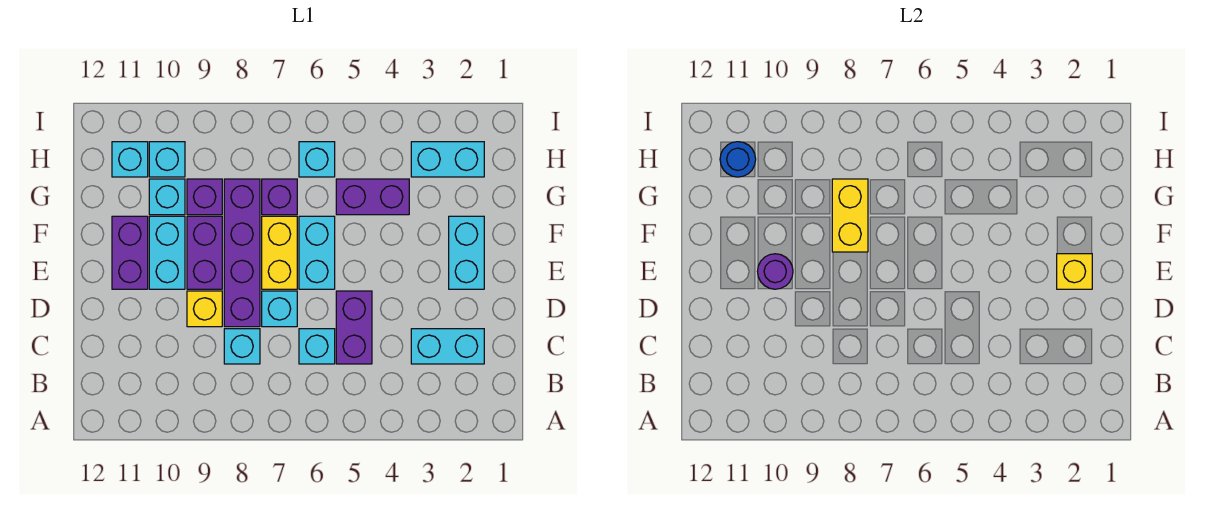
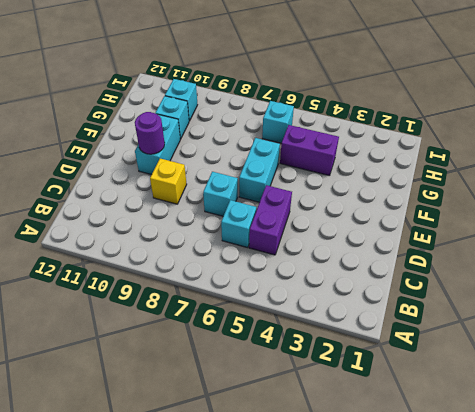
none -> cyan 1x2 brick [411,329,484,364]
none -> cyan 1x1 brick [224,329,260,364]
none -> purple 1x4 brick [224,179,260,327]

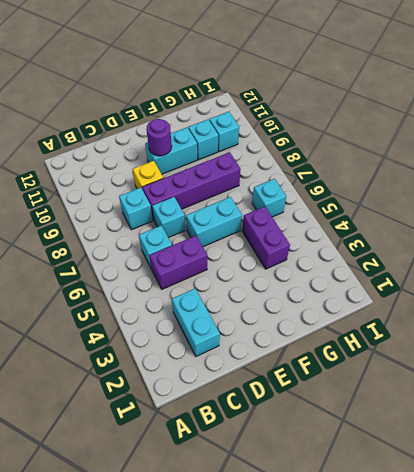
none -> cyan 1x2 brick [449,216,484,289]
none -> yellow 1x2 brick [262,216,297,289]
none -> purple 1x2 brick [187,216,222,289]

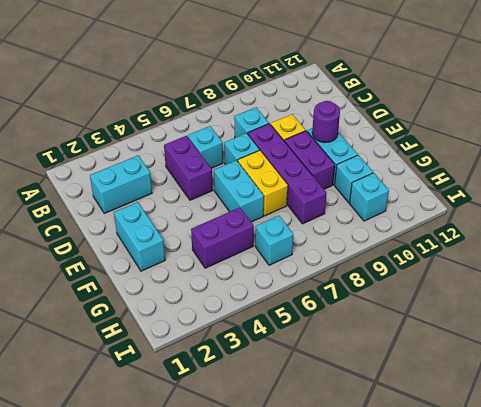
none -> purple 1x2 brick [112,216,148,289]
none -> purple 1x1 brick [262,179,297,215]
none -> purple 1x1 brick [187,179,222,215]

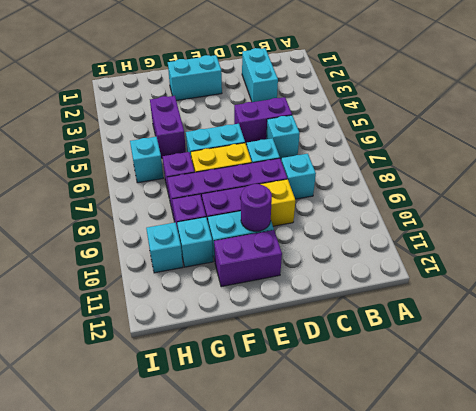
none -> cyan 1x2 brick [411,142,484,177]
none -> cyan 1x1 brick [112,142,148,177]
none -> yellow 1x1 brick [1057,254,1092,289]

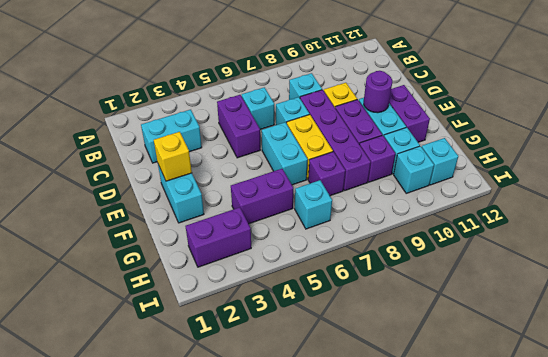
purple 1x2 brick [186,207,251,267] -> cyan 1x2 brick [411,142,484,177]
none -> yellow 1x2 brick [832,179,868,252]
none -> blue 1x1 round brick [720,142,756,177]

